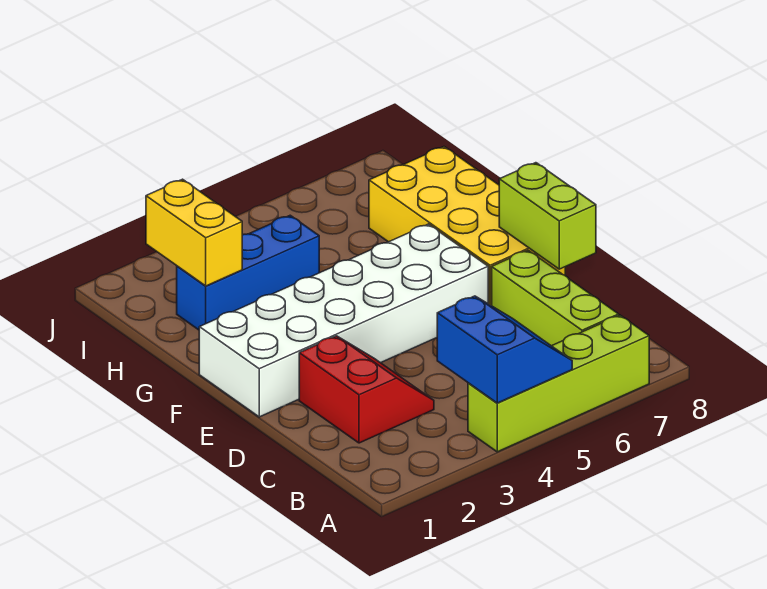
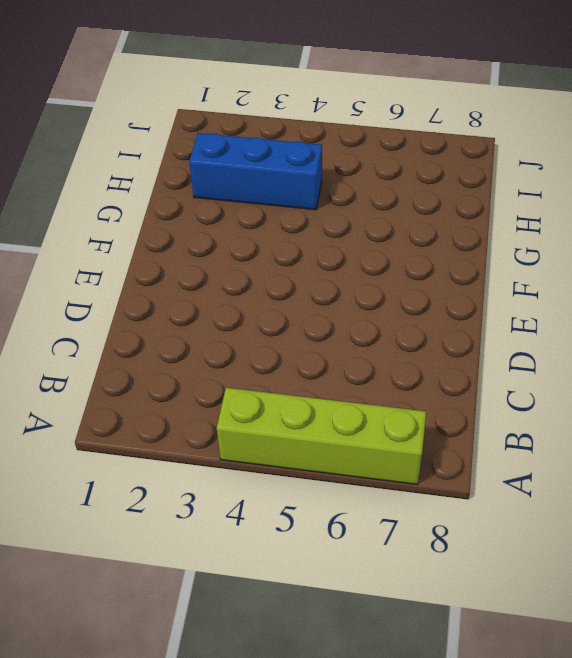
none -> lime 1x3 brick [492,250,619,346]
none -> red 2x2 slope [299,336,434,443]

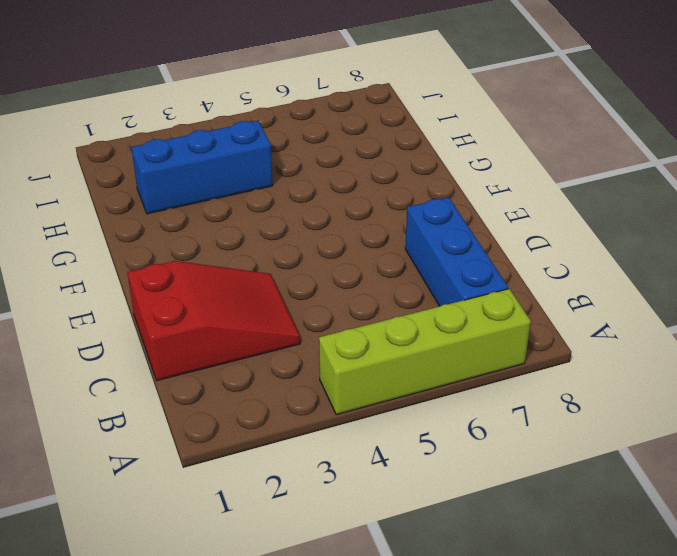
blue 1x3 brick [405,197,508,306] -> lime 1x3 brick [492,250,619,346]
red 2x3 slope [127,261,300,381] -> red 2x2 slope [299,336,434,443]
none -> white 2x6 brick [199,224,488,417]
none -> yellow 2x4 brick [369,147,565,306]

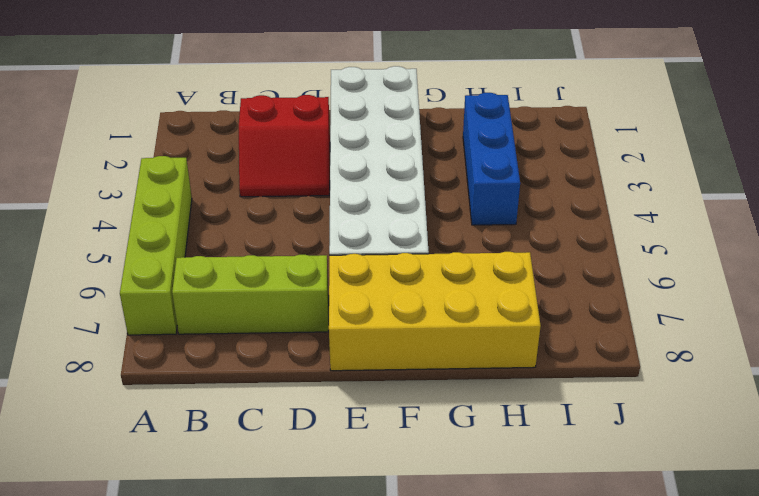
none -> blue 2x2 slope [437,296,572,403]
none -> lime 1x2 brick [499,163,596,269]

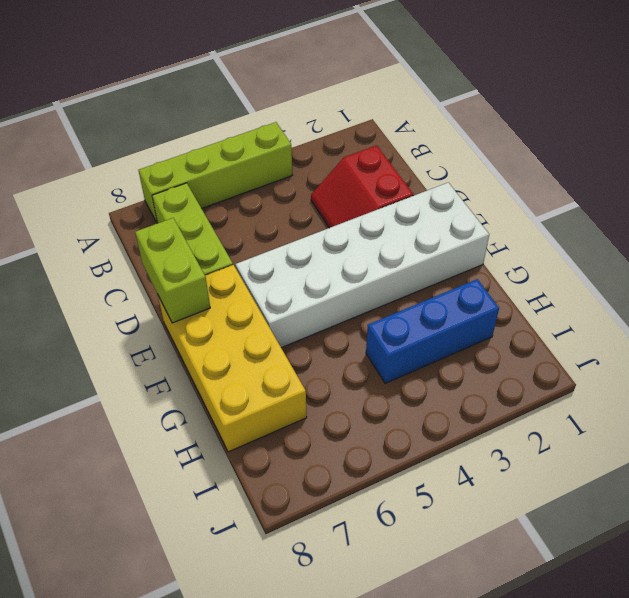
none -> blue 2x2 slope [437,296,572,403]
none -> yellow 1x2 brick [146,179,242,286]

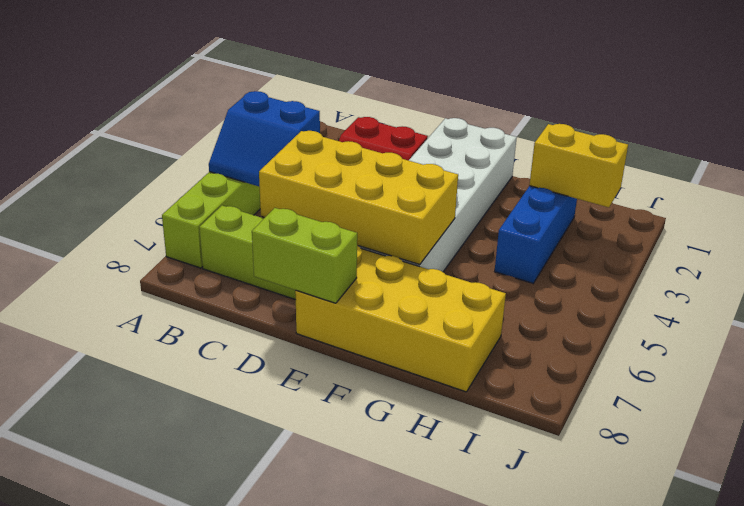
yellow 2x4 brick [259,131,458,265] -> none

